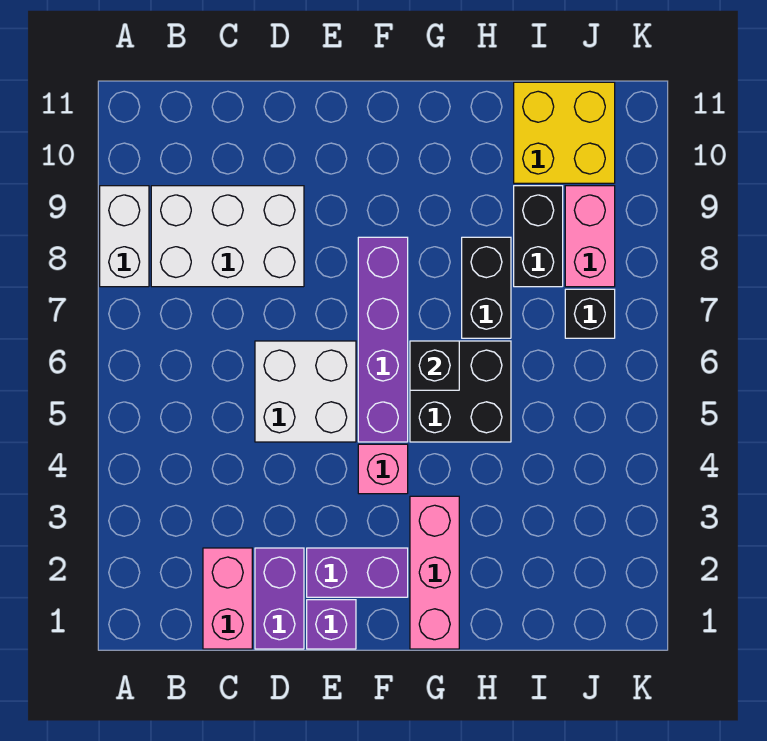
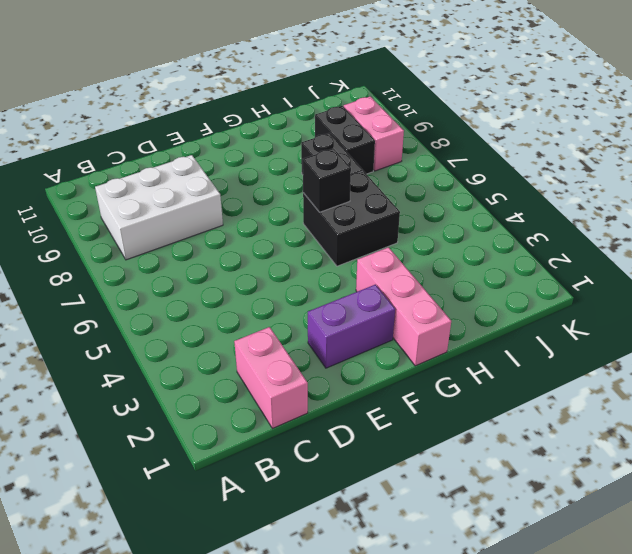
none -> white 1x2 brick [100,186,149,287]
none -> purple 1x2 brick [255,548,304,649]
none -> white 2x2 brick [255,341,356,442]

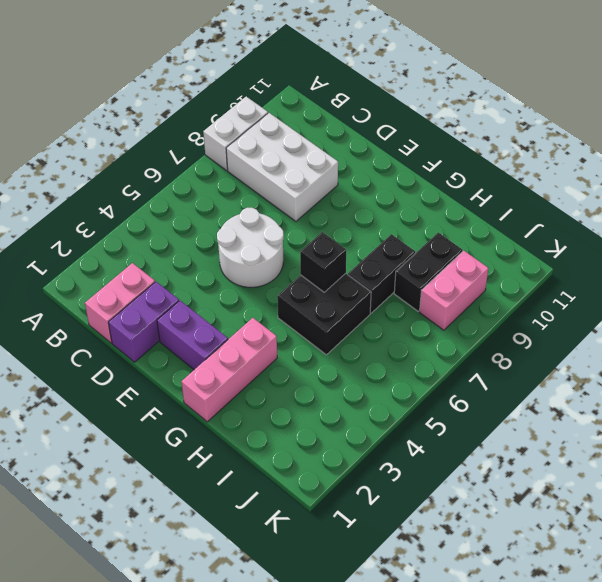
white 2x2 round brick [217,208,284,287] -> white 2x2 brick [255,341,356,442]
none -> purple 1x1 brick [307,600,356,649]
none -> pink 1x1 brick [358,444,408,494]
none -> purple 1x4 brick [358,237,408,442]

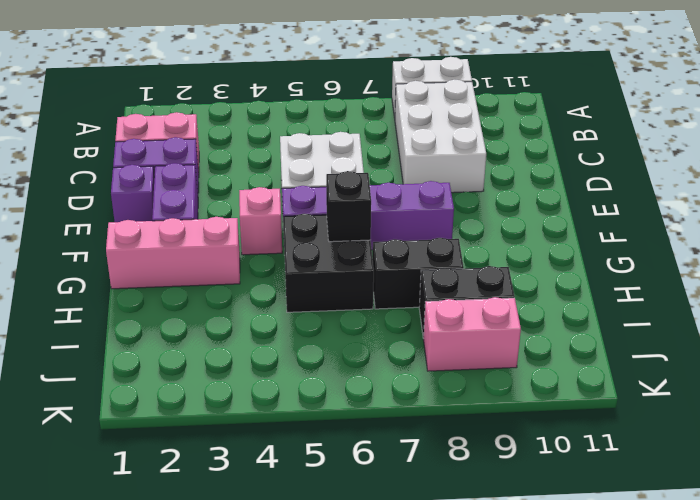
none -> yellow 2x2 brick [514,82,615,183]
none -> black 1x1 brick [565,289,615,338]

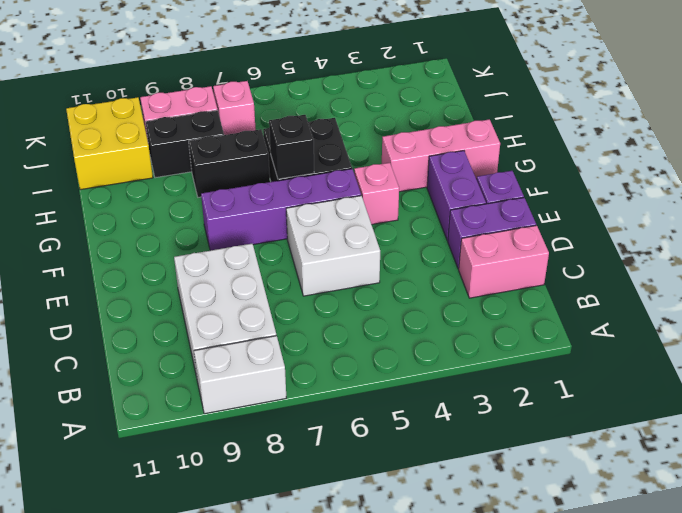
pink 1x1 brick [213,81,256,135] -> black 1x1 brick [565,289,615,338]

